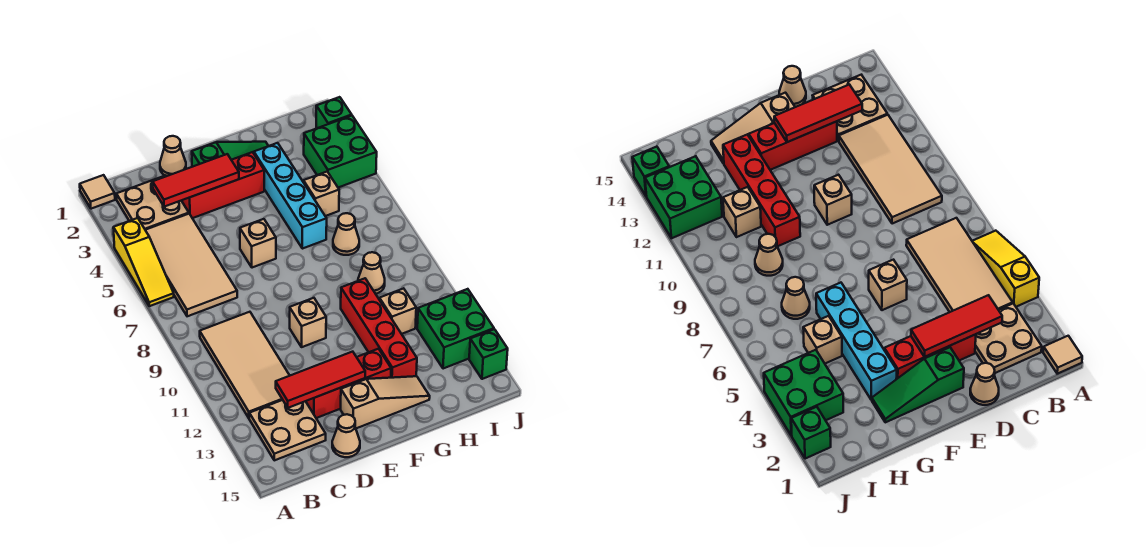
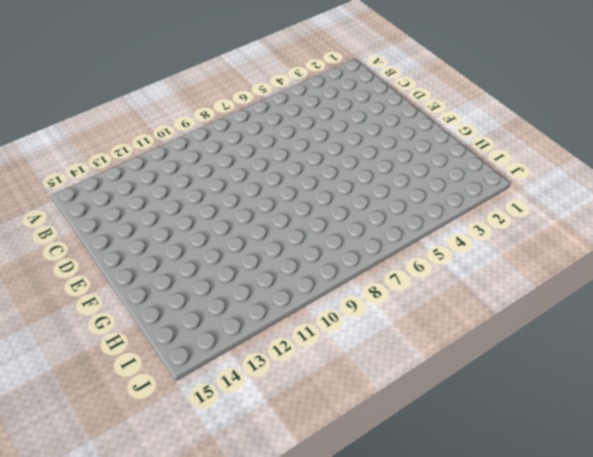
none -> tan 1x1 tile [80,175,115,209]
none -> yellow 1x3 slope [113,218,174,306]
none -> tan 2x2 plate [116,175,189,230]

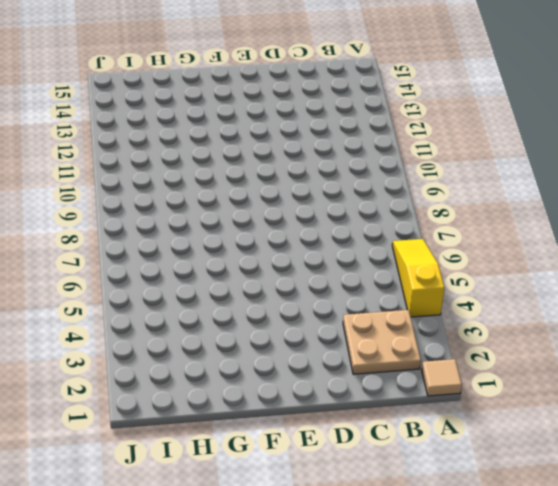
none -> tan 2x4 tile [146,214,237,316]
none -> tan 2x4 tile [200,312,290,418]
none -> tan 2x2 plate [249,400,326,460]

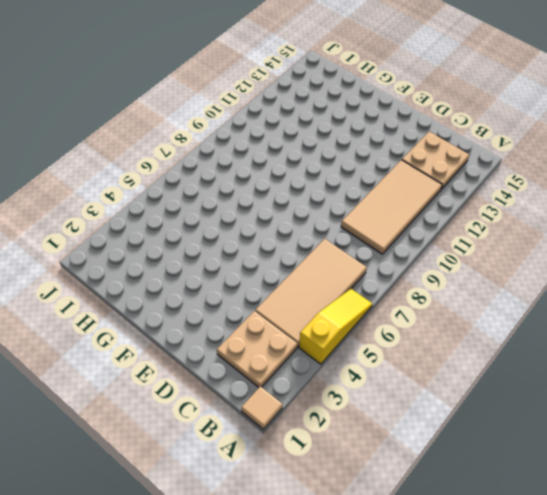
none -> tan 1x1 cone [160,136,186,176]
none -> red 1x3 brick [182,152,264,218]
none -> red 1x3 brick [306,349,391,418]

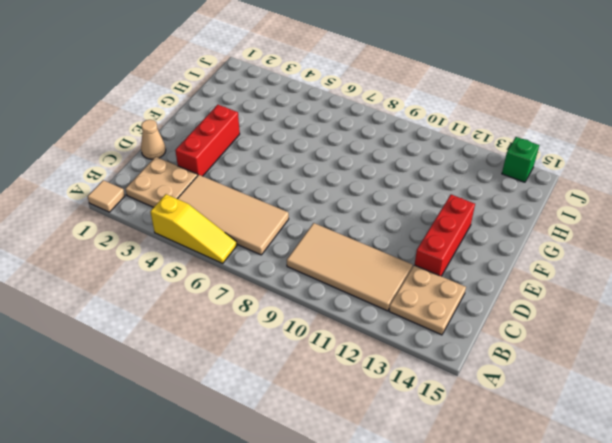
none -> tan 1x1 cone [332,414,360,457]
none -> green 1x3 slope [192,142,268,167]
none -> tan 1x1 brick [240,219,276,268]

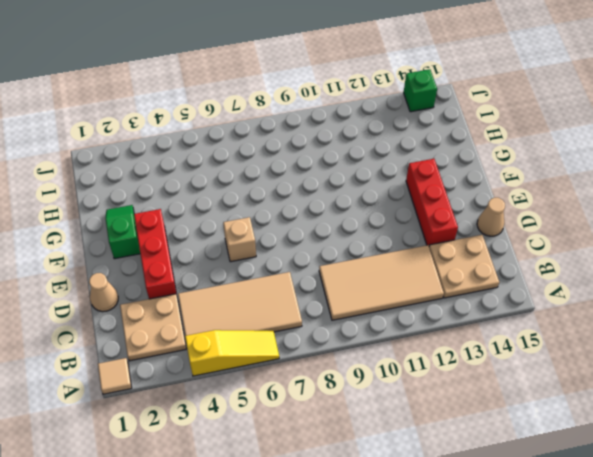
green 1x2 slope [105,205,140,259] -> green 1x3 slope [192,142,268,167]
none -> tan 1x1 brick [290,298,326,347]
none -> tan 1x3 slope [341,376,430,428]
none -> cyan 1x4 brick [254,143,327,249]

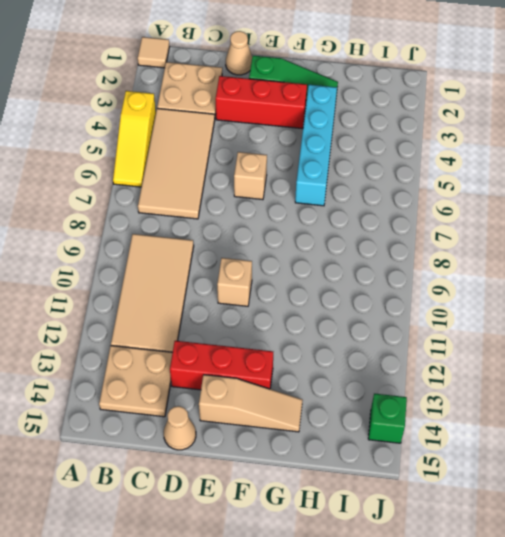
none -> red 1x4 brick [341,278,417,378]
none -> tan 1x1 brick [303,172,339,216]
none -> tan 1x1 cone [333,213,359,255]

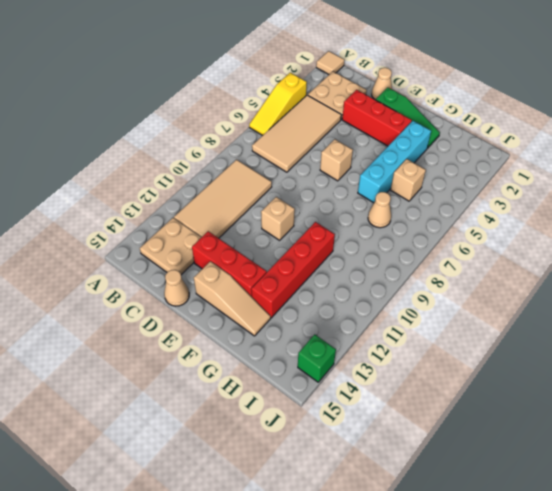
none -> tan 1x1 cone [358,252,385,294]
none -> tan 1x1 brick [379,288,416,334]
none -> green 2x2 brick [304,116,377,188]

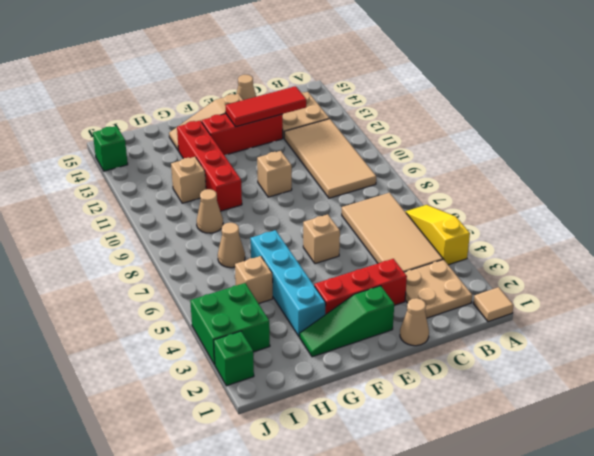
none -> green 2x2 brick [417,289,494,369]
none -> red 1x3 tile [153,154,239,207]

